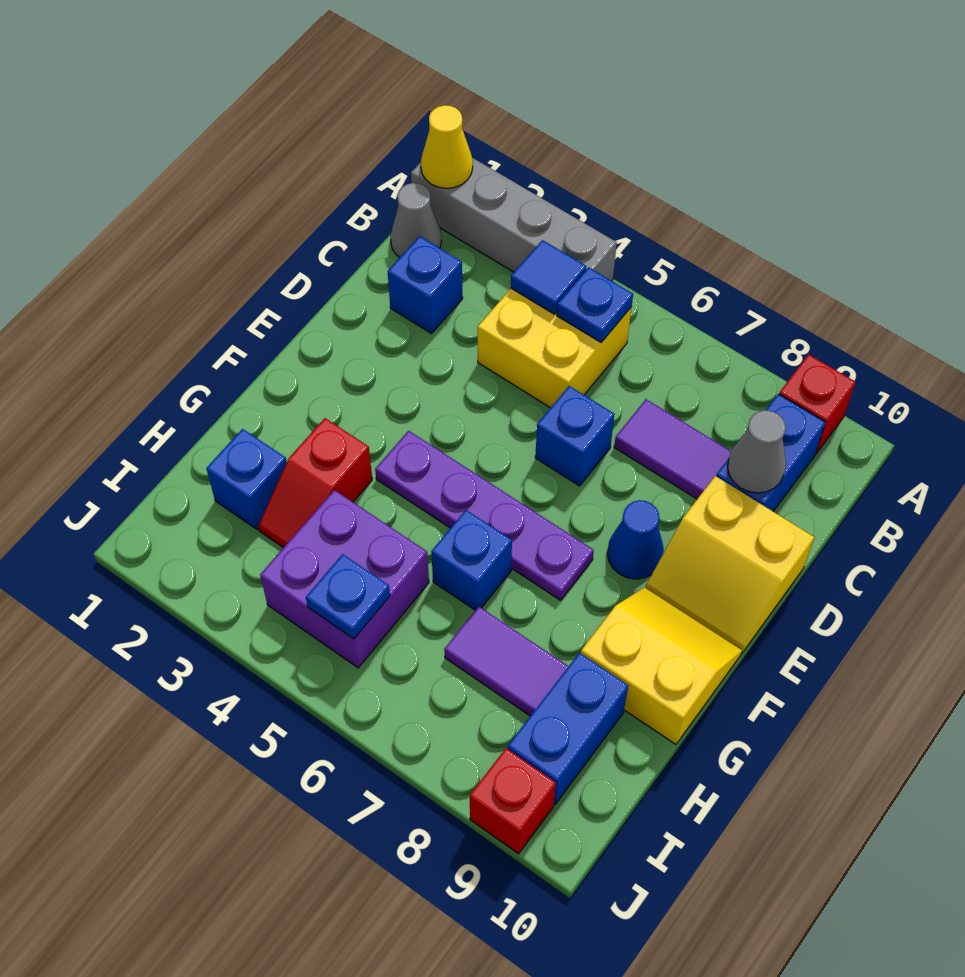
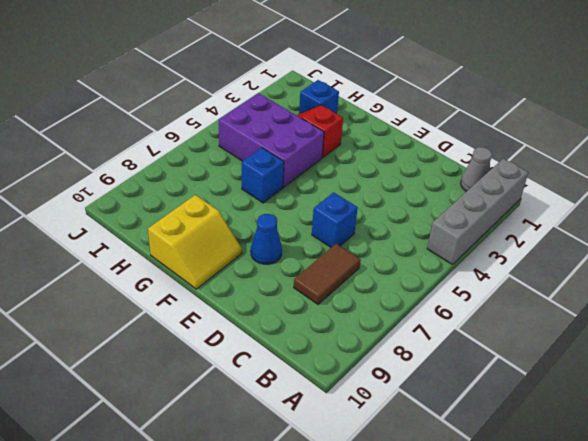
brown 1x2 tile [294,244,361,304] -> purple 1x2 tile [614,399,732,499]
purple 2x3 brick [218,93,324,187] -> purple 2x2 brick [260,490,429,668]
none -> red 1x1 brick [779,355,855,454]
none -> yellow 2x2 brick [478,288,632,408]
none -> blue 1x2 brick [716,394,825,511]

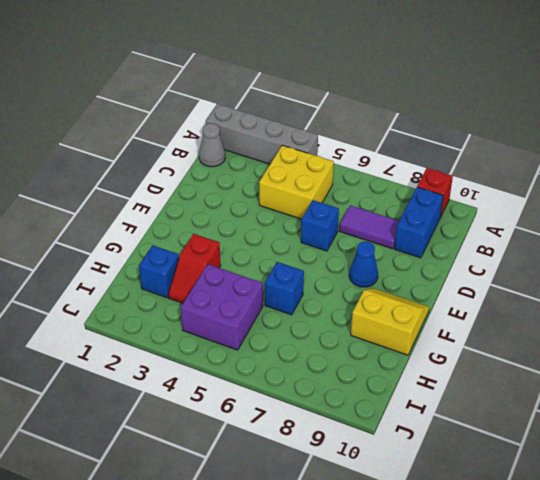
none -> blue 1x1 brick [388,236,463,334]
none -> yellow 2x2 slope [646,476,814,653]
none -> purple 1x4 plate [375,431,594,600]

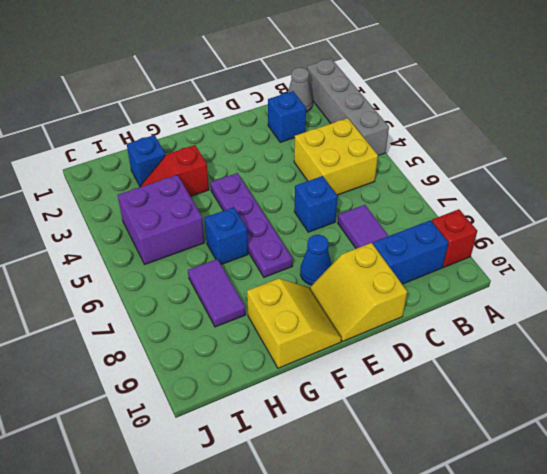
none -> blue 1x2 brick [508,653,628,805]
none -> red 1x1 brick [470,748,556,854]
none -> yellow 1x1 cone [421,105,473,188]

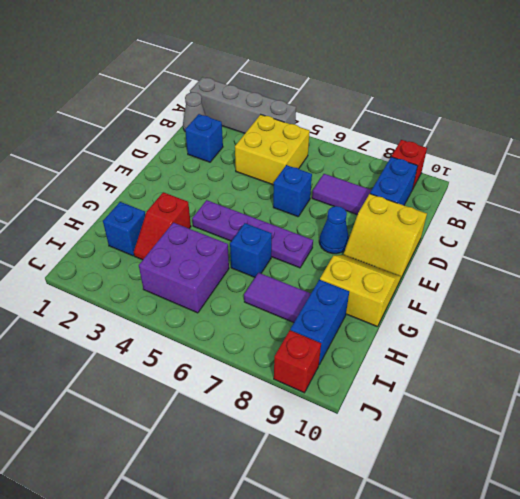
none -> yellow 1x1 cone [421,105,473,188]
none -> blue 1x1 tile [511,240,586,314]
none -> blue 1x1 plate [557,267,633,342]

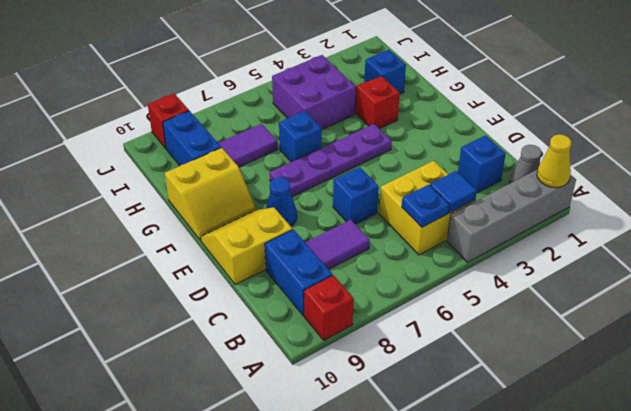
none -> grey 1x1 cone [728,410,786,493]
none -> blue 1x1 plate [306,554,390,639]

